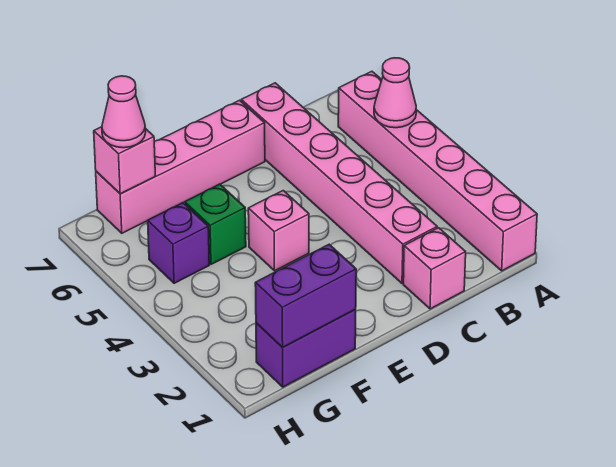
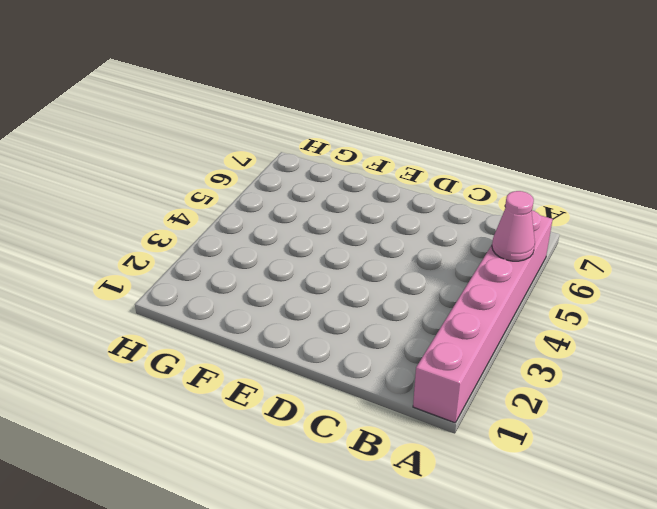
none -> pink 1x1 brick [403,228,466,309]
none -> pink 1x6 brick [241,83,437,283]
none -> pink 1x4 brick [96,100,265,233]

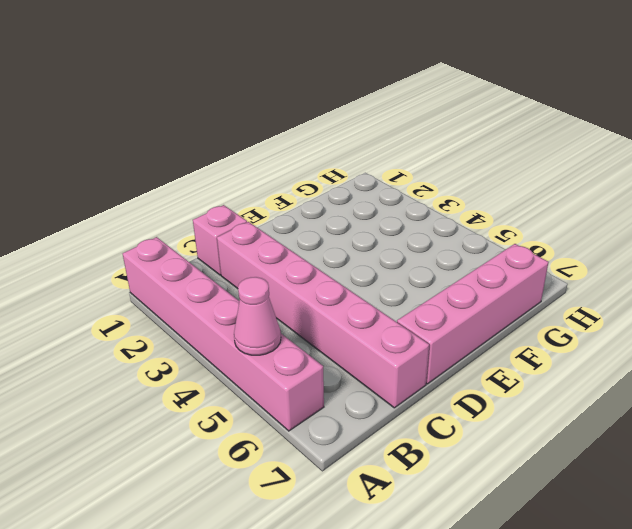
none -> pink 1x1 brick [248,191,309,271]
none -> purple 1x2 brick [256,310,356,387]
none -> green 1x1 brick [185,184,246,264]

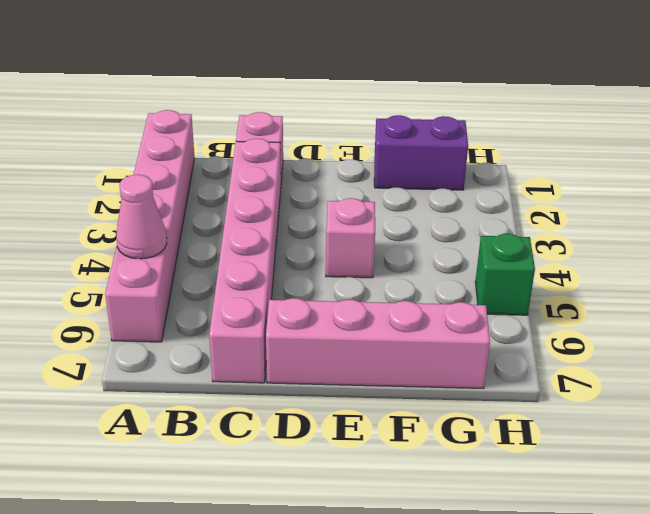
green 1x1 brick [475,234,535,315] -> green 1x1 brick moved to [185,184,246,264]
none -> purple 1x1 brick [148,203,209,283]
none -> purple 1x2 brick [255,244,356,347]
none -> pink 1x1 brick [94,127,155,194]

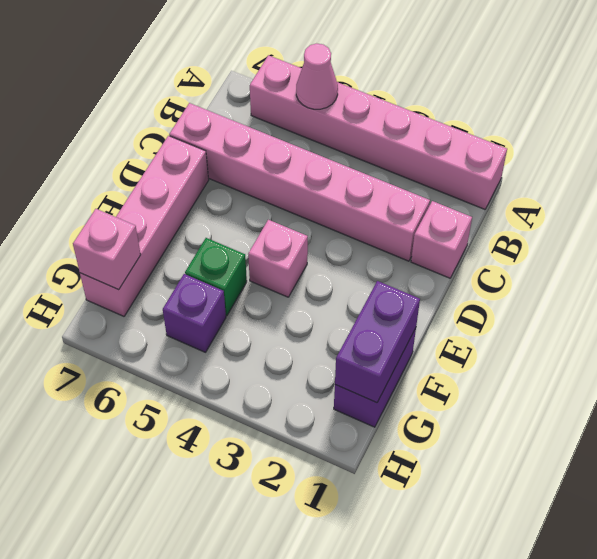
none -> pink 1x1 cone [102,76,146,148]

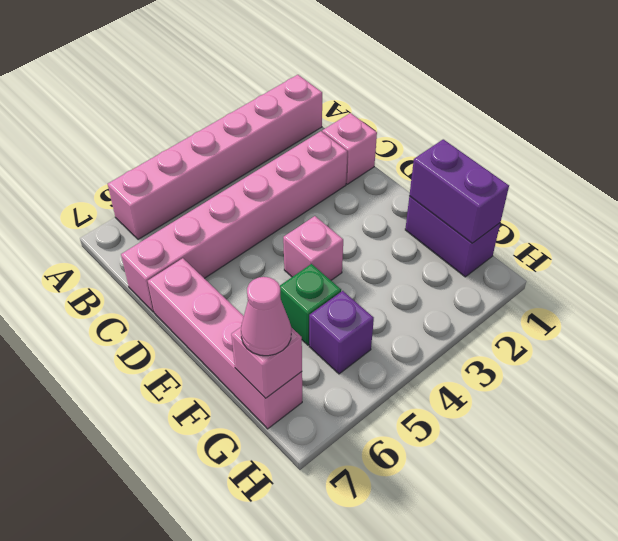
none -> pink 1x1 cone [374,58,416,128]

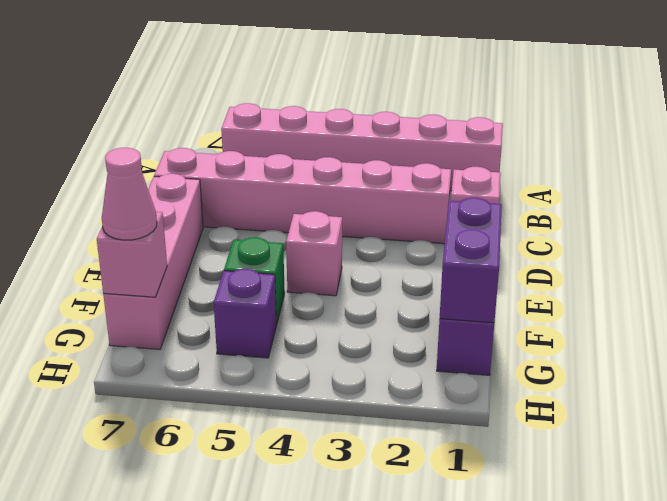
none -> pink 1x1 cone [374,58,416,128]

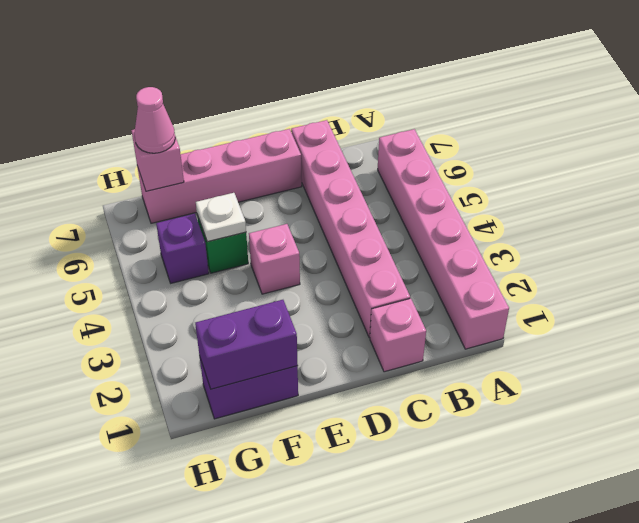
white 1x1 plate [196,193,246,242] -> none
none -> pink 1x1 cone [374,58,416,128]

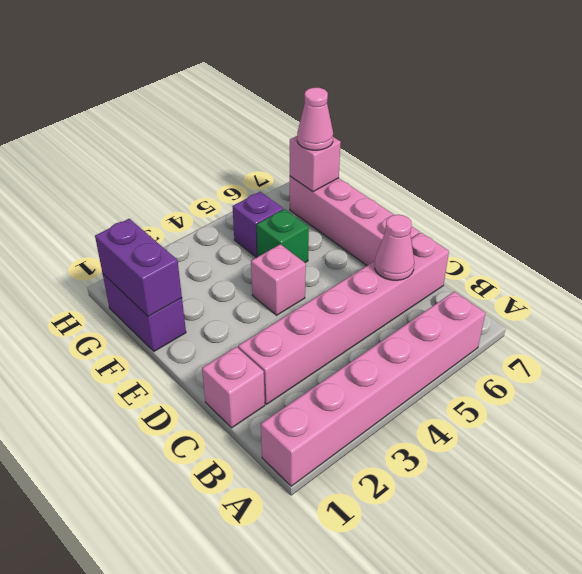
pink 1x1 cone [375,215,414,280] -> pink 1x1 cone moved to [374,58,416,128]

